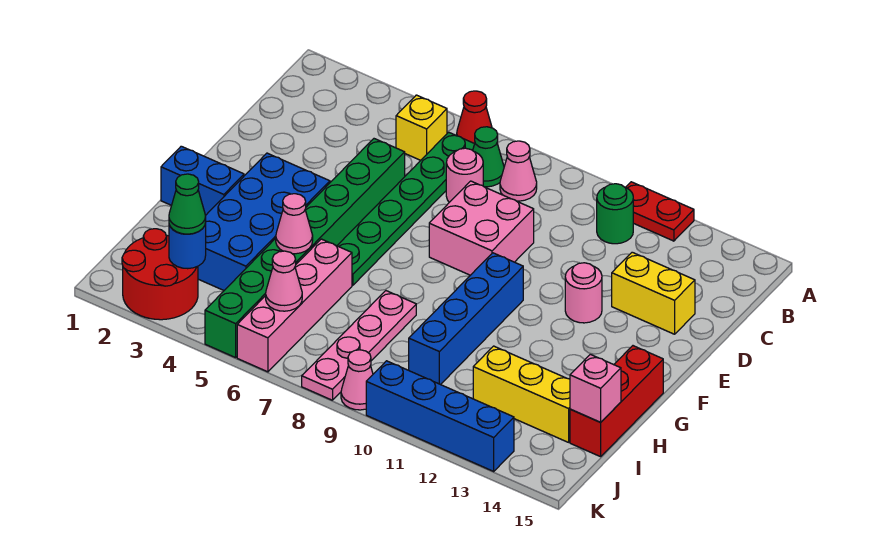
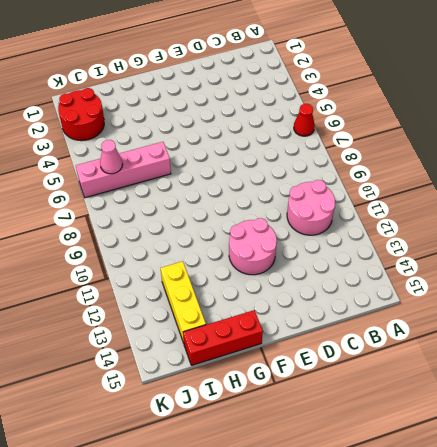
pink 2x2 round brick [287,180,335,235] -> green 1x1 round brick [597,184,633,244]
pink 2x2 round brick [229,218,277,275] -> pink 1x1 round brick [565,263,602,323]
none -> red 1x2 plate [626,182,694,241]
none -> yellow 1x1 brick [396,95,447,160]
none -> green 1x6 plate [337,132,474,285]

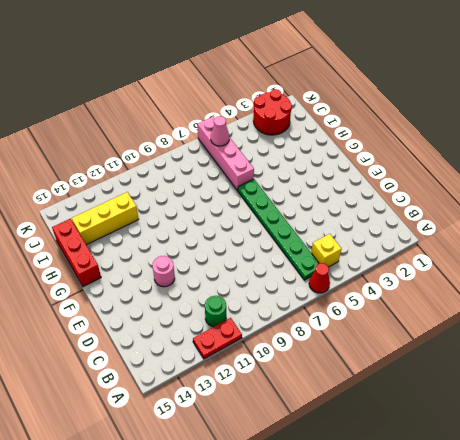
none -> green 1x1 cone [473,127,504,187]
none -> pink 1x1 cone [500,141,537,201]
none -> pink 1x1 round brick [446,148,483,202]

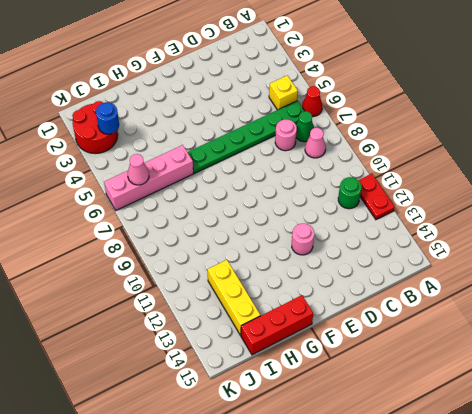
none -> green 1x8 brick [205,139,405,358]
none -> pink 2x2 brick [429,181,534,275]
none -> yellow 1x2 brick [612,252,695,334]

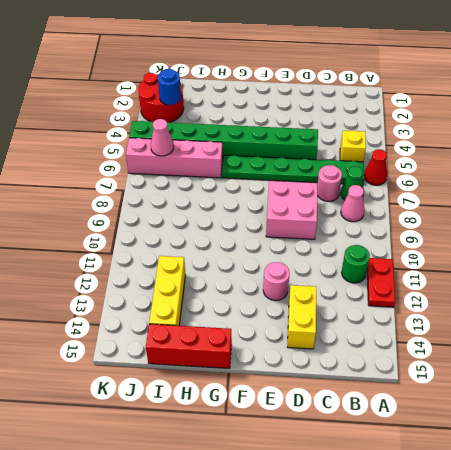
none -> blue 2x4 brick [198,153,330,290]
none -> blue 1x4 brick [409,253,523,385]
none -> blue 1x2 brick [161,146,244,215]

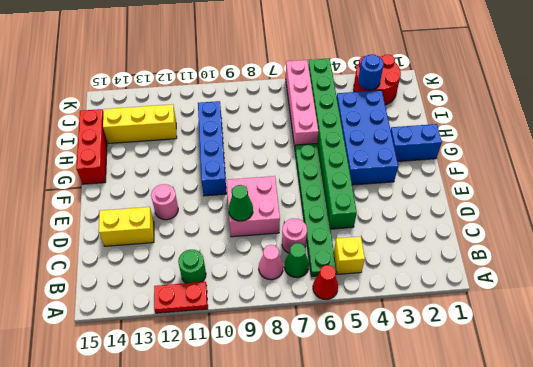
green 1x1 cone [228,185,253,221] -> green 1x1 cone moved to [169,174,206,234]
none -> pink 1x4 plate [302,291,416,400]
none -> pink 1x1 cone [341,350,373,410]
none -> blue 1x4 brick [366,361,514,471]

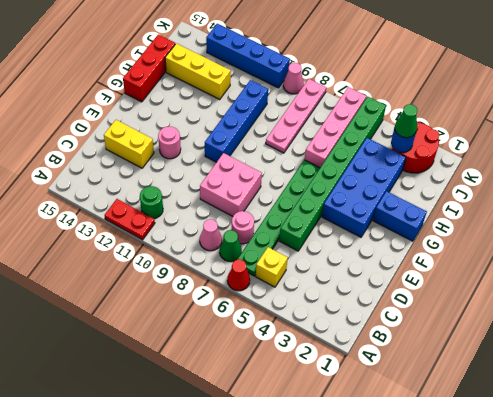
none -> pink 1x1 cone [276,194,313,254]
none -> pink 1x1 brick [570,354,621,422]
none -> pink 1x1 cone [266,251,302,311]

